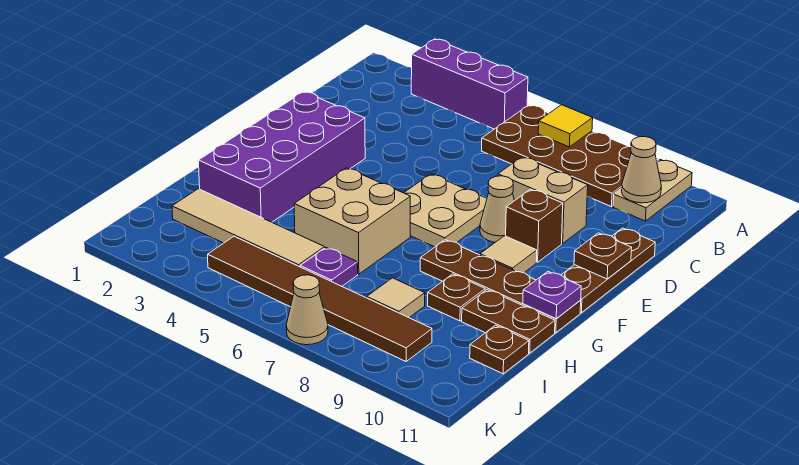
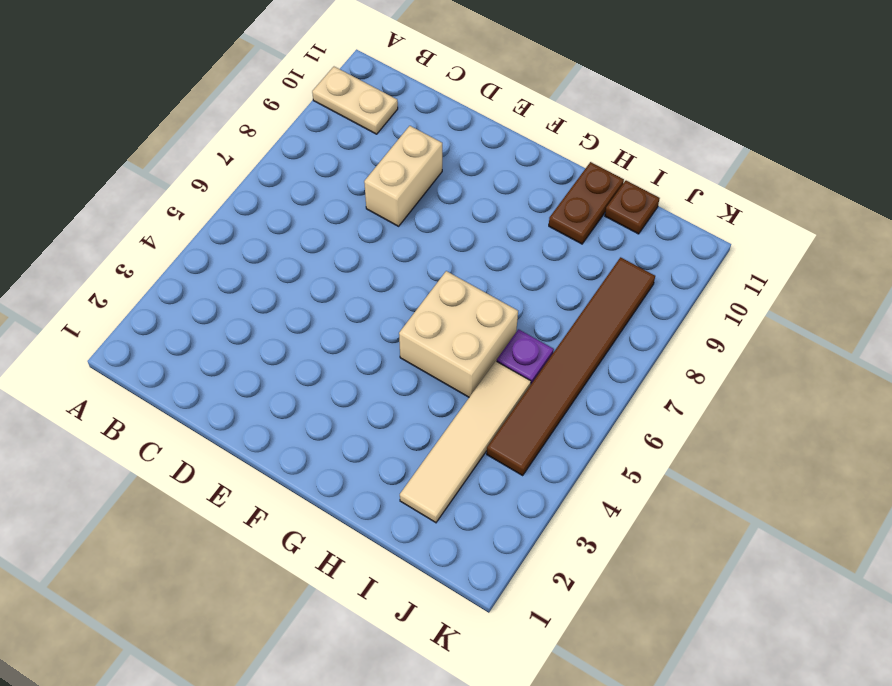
none -> purple 1x3 brick [411,39,528,129]
none -> brown 2x4 plate [482,105,658,207]
none -> brown 1x3 plate [562,228,655,313]

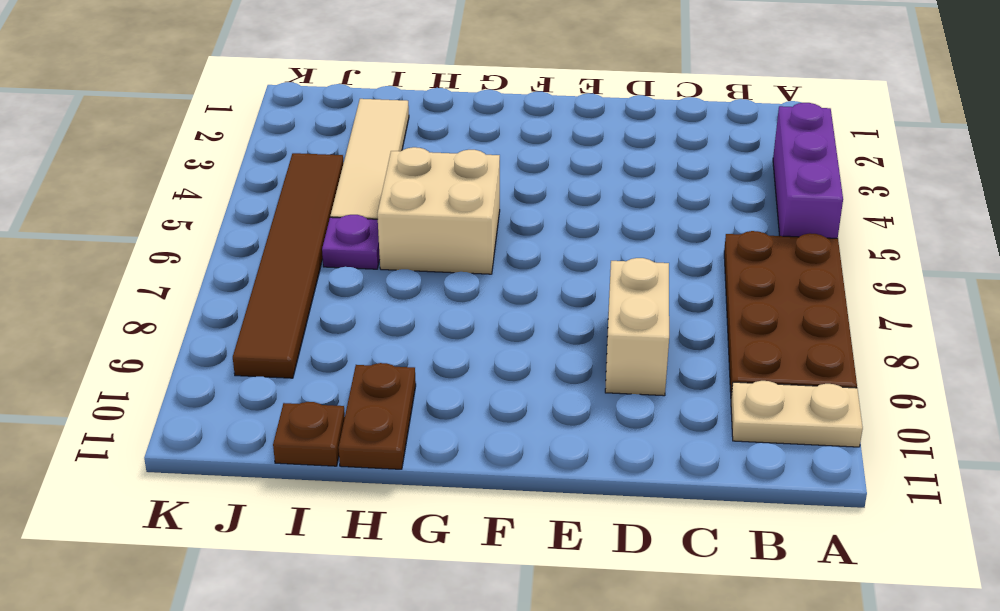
none -> brown 1x3 plate [562,228,655,313]
none -> purple 2x4 brick [199,92,365,222]
none -> tan 2x2 plate [404,174,487,247]

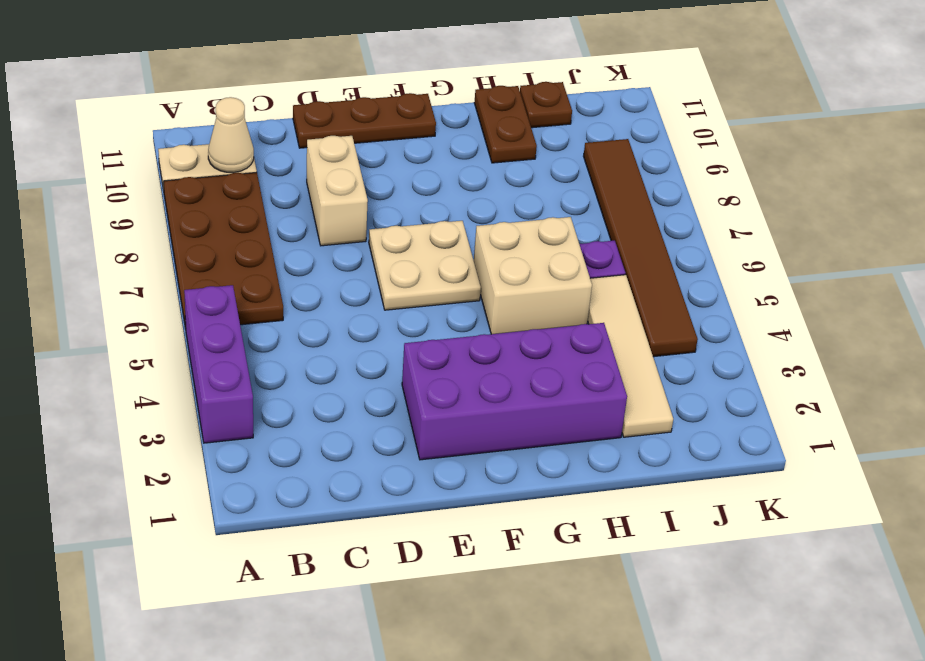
none -> tan 1x1 cone [480,176,514,242]
none -> brown 1x1 brick [506,189,563,262]
none -> tan 1x1 tile [480,236,537,273]

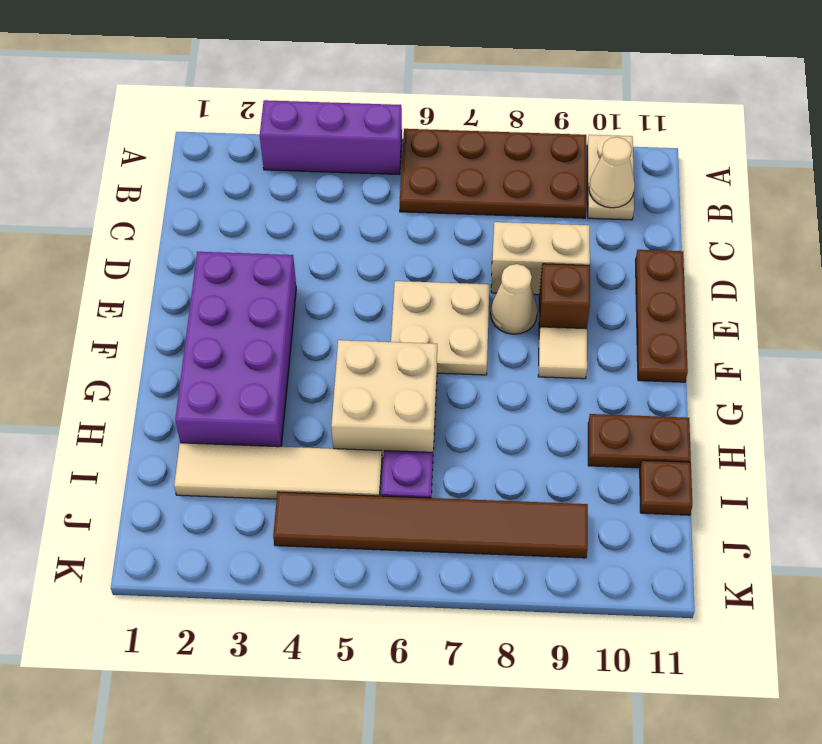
none -> brown 1x4 plate [420,240,581,333]
none -> brown 1x1 plate [428,274,485,321]
none -> tan 1x1 tile [367,278,425,318]

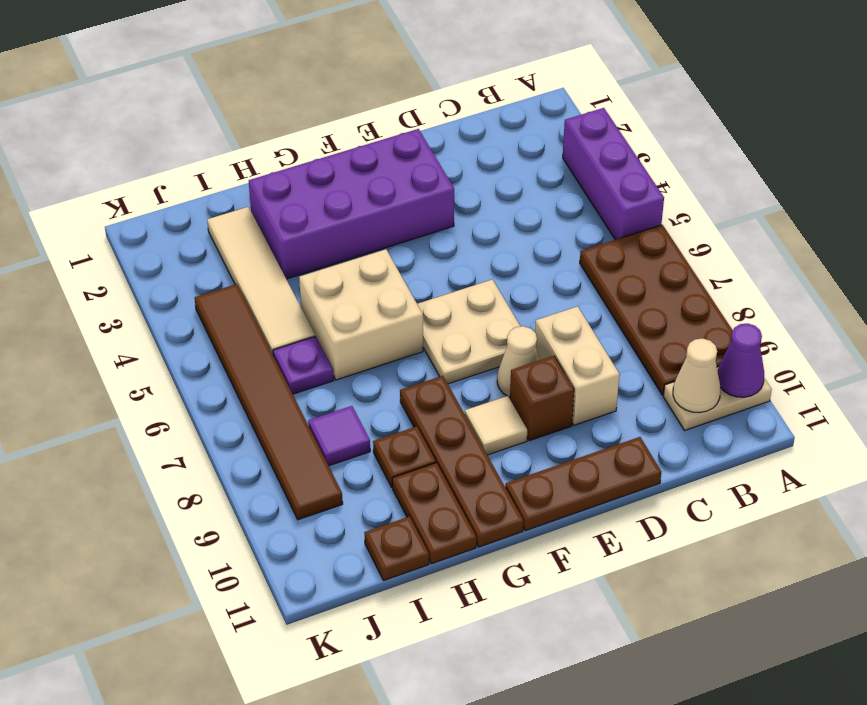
purple 1x1 cone [718,323,764,397] -> none
purple 1x1 tile [308,406,370,466] -> tan 1x1 tile [367,278,425,318]
none -> tan 1x1 cone [286,275,328,345]
none -> yellow 1x1 tile [538,105,593,147]
none -> brown 1x1 plate [574,233,632,279]

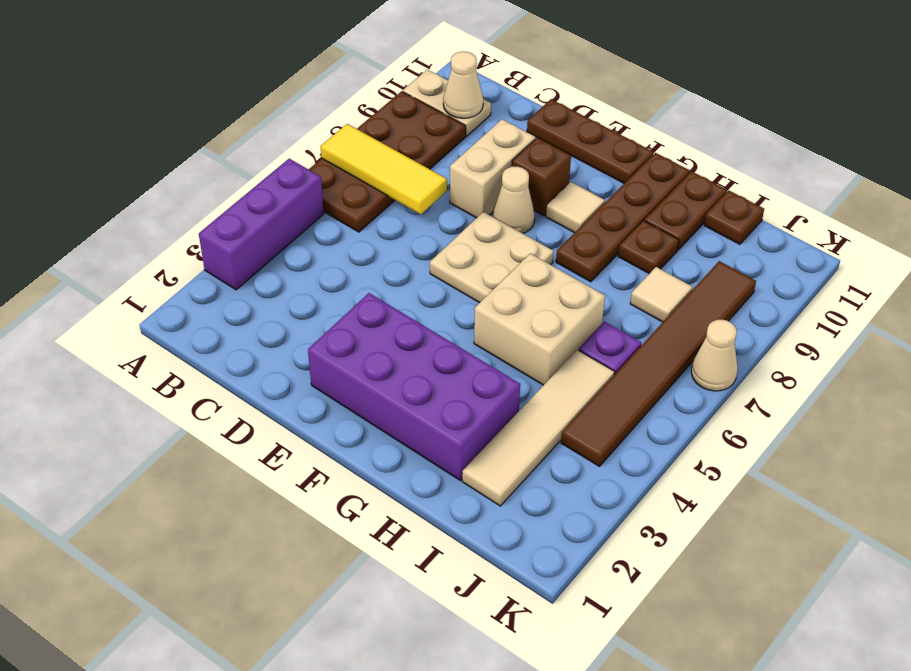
yellow 1x3 tile [321,124,447,214] -> yellow 1x1 tile [538,105,593,147]
none -> brown 1x1 plate [574,233,632,279]
none -> purple 1x1 plate [523,271,581,319]

